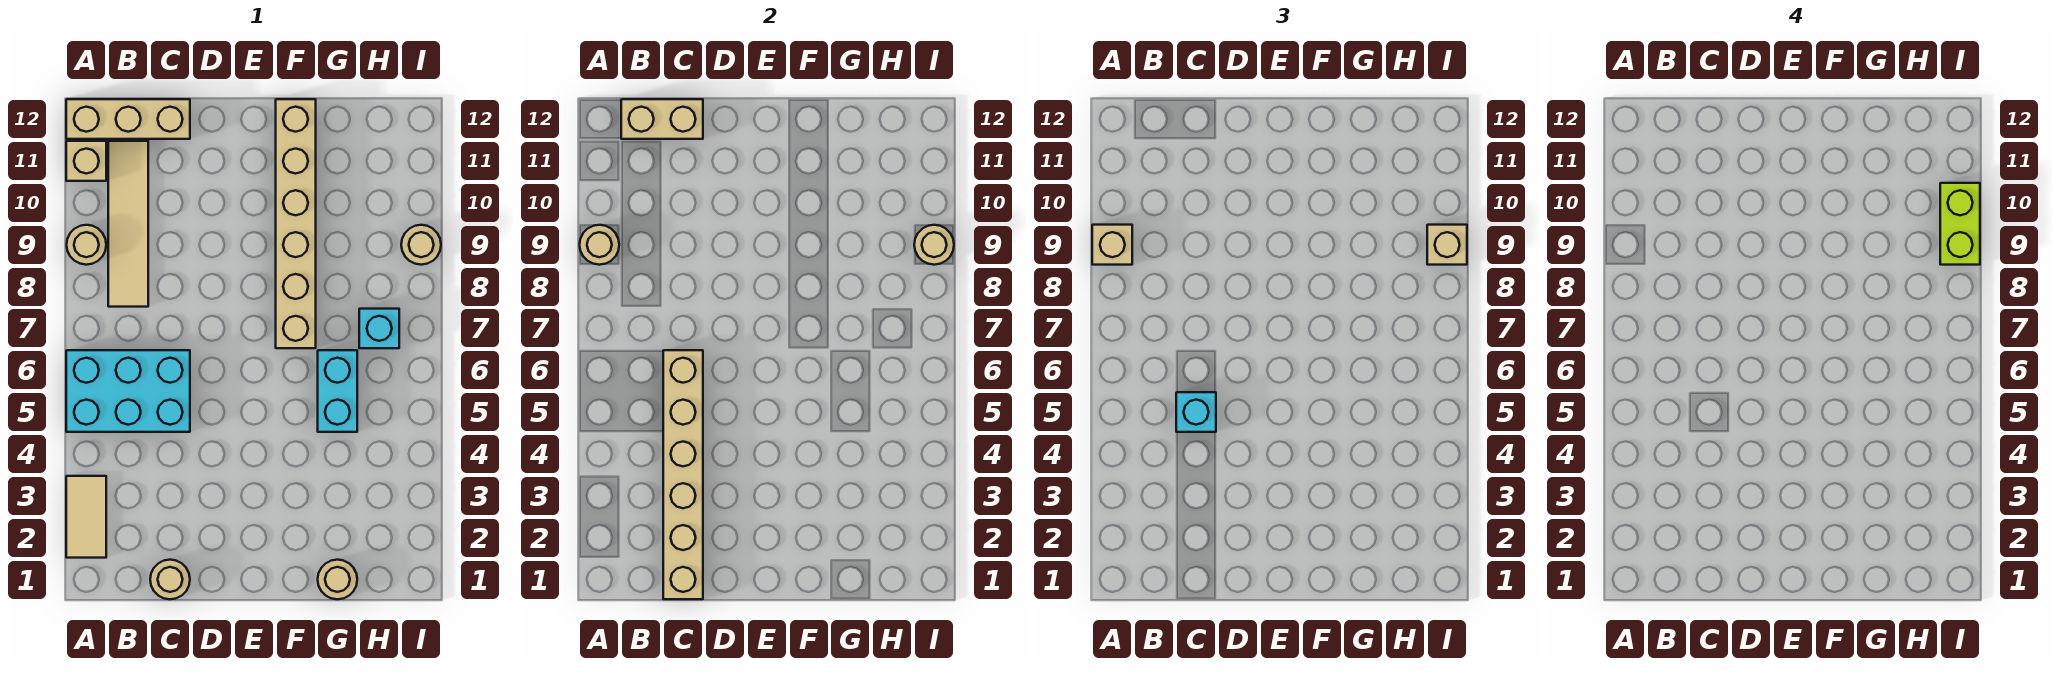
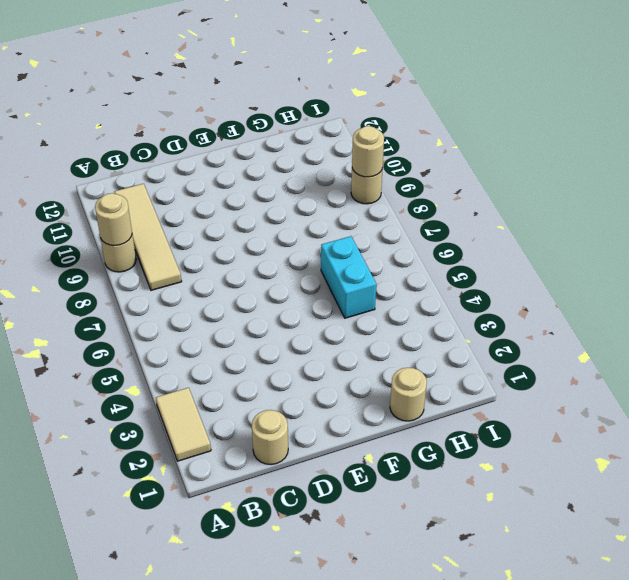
none -> cyan 2x3 brick [66,350,190,432]
none -> tan 1x1 brick [66,141,106,181]
none -> tan 1x3 brick [66,99,190,139]

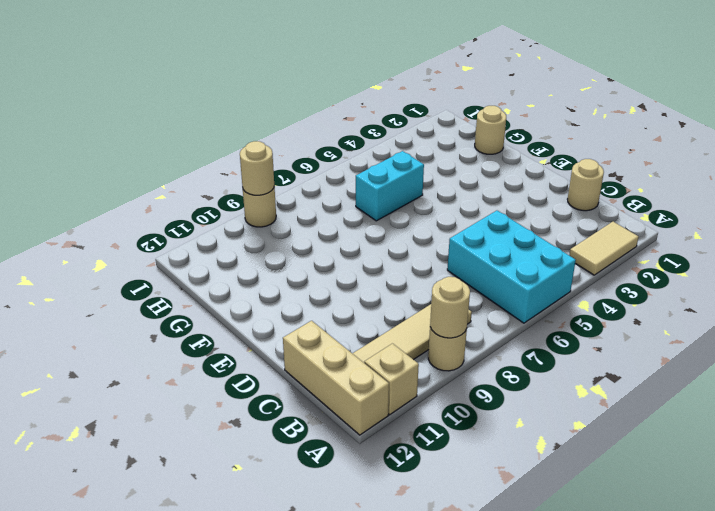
none -> tan 1x6 brick [276,99,316,348]
none -> cyan 1x1 brick [359,309,399,348]
none -> tan 1x2 brick [621,99,703,139]

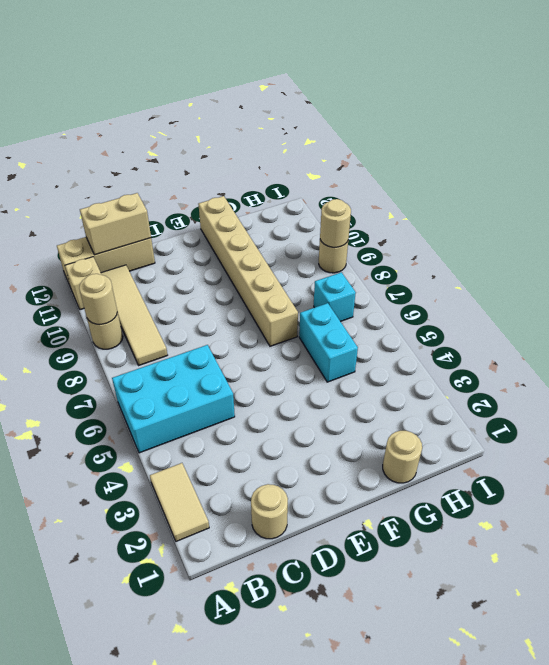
none -> tan 1x6 brick [663,350,703,599]
none -> tan 1x1 brick [1092,225,1132,265]
none -> cyan 1x1 brick [1176,392,1216,432]

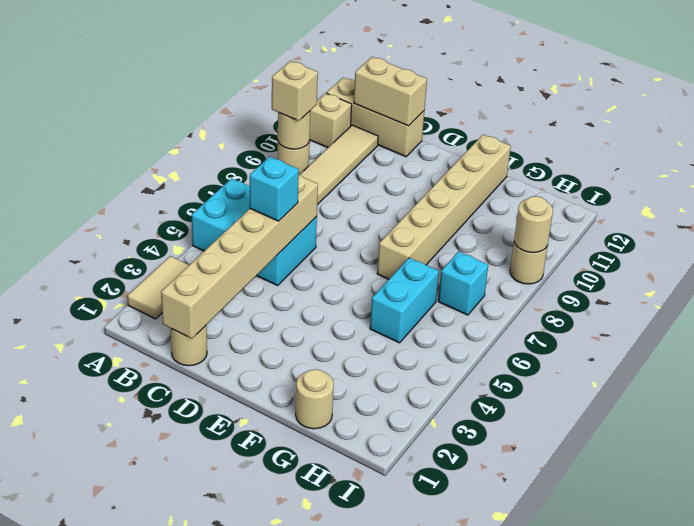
none -> tan 1x1 brick [1427,225,1467,265]
none -> lime 1x2 brick [1940,183,1980,265]

